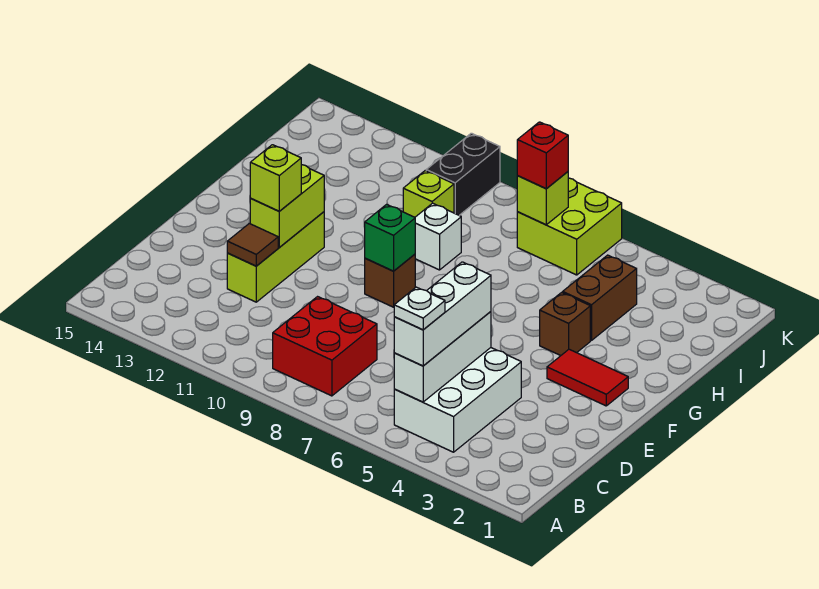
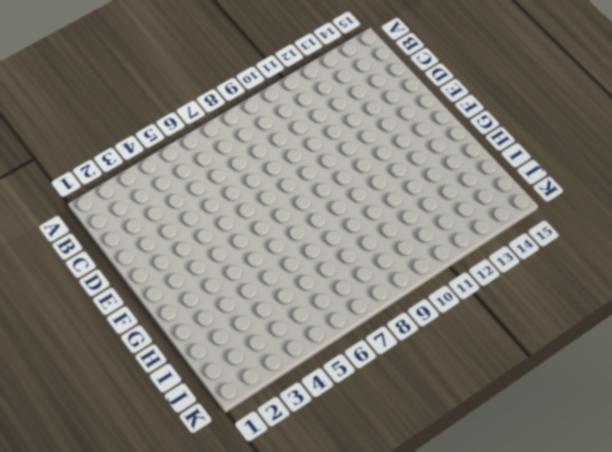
none -> white 2x3 brick [394,348,521,452]
none -> red 2x2 brick [273,297,377,396]
none -> lime 1x3 brick [227,212,324,302]

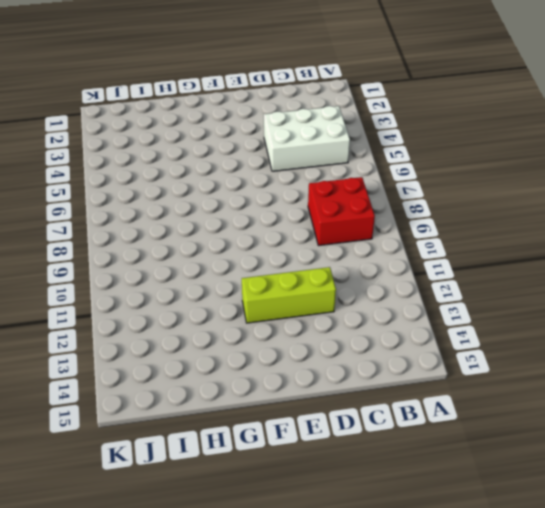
none -> red 1x2 tile [547,349,628,406]
none -> brown 1x1 brick [365,254,415,307]
none -> brown 1x1 brick [540,292,590,356]

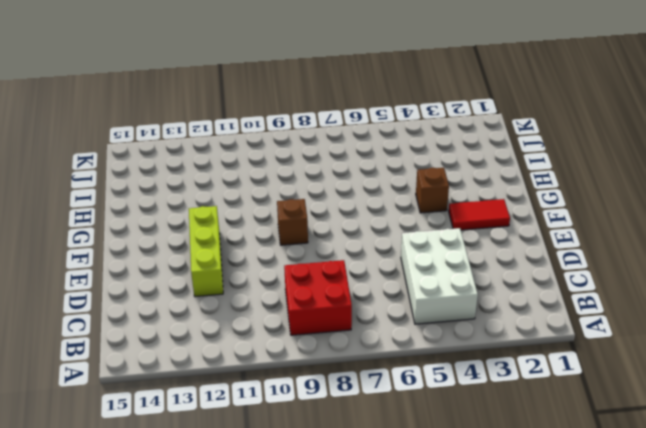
none -> brown 1x2 brick [563,255,637,340]
none -> white 1x1 brick [415,203,461,270]
none -> lime 1x1 brick [403,171,454,217]

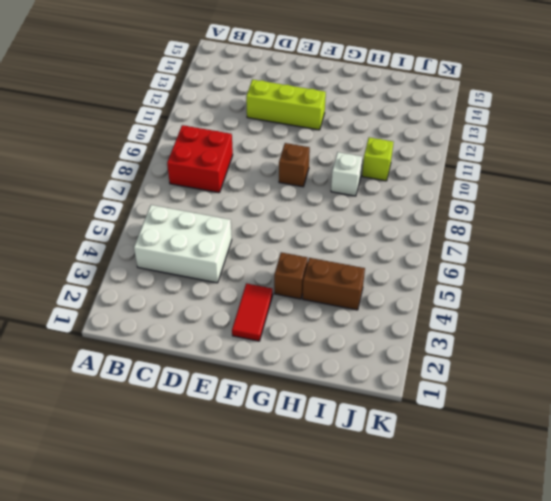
none -> lime 2x2 brick [517,178,622,275]
none -> black 1x2 brick [426,133,500,215]
none -> white 1x3 brick [394,312,491,402]

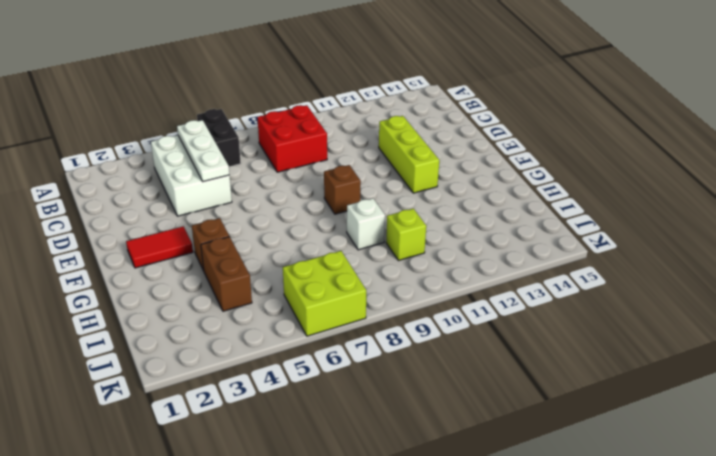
black 1x2 brick [197,109,241,166] -> black 1x2 brick moved to [426,133,500,215]
white 1x3 plate [177,120,229,182] -> white 1x3 brick [394,312,491,402]
none -> brown 1x1 tile [227,224,278,266]
none -> lime 1x2 brick [250,165,324,247]
none -> green 1x1 brick [365,204,415,271]

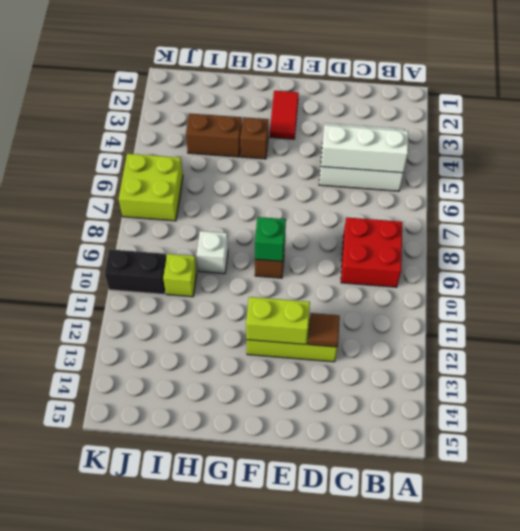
none -> lime 1x1 brick [517,172,568,225]
none -> white 1x3 brick [394,262,491,366]
none -> lime 1x1 brick [250,145,301,211]

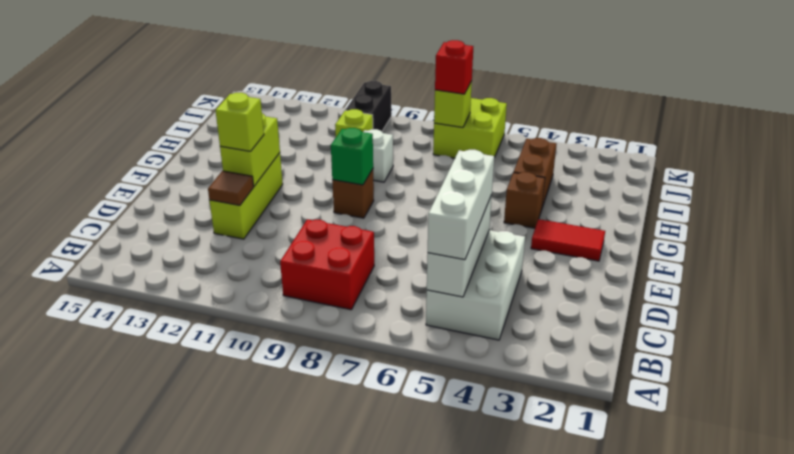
none -> white 1x1 plate [394,287,445,330]

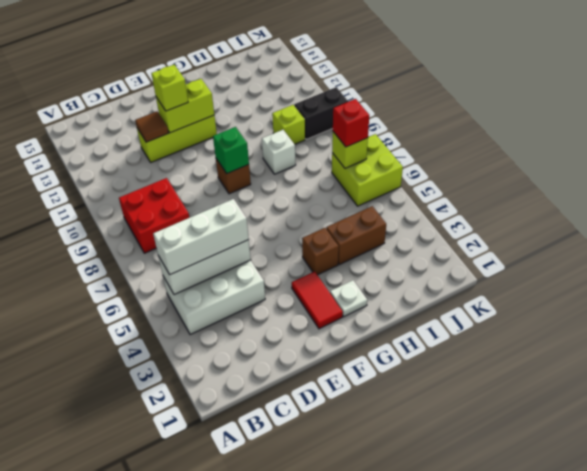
white 1x1 plate [330,280,367,317] -> white 1x1 plate moved to [394,287,445,330]

